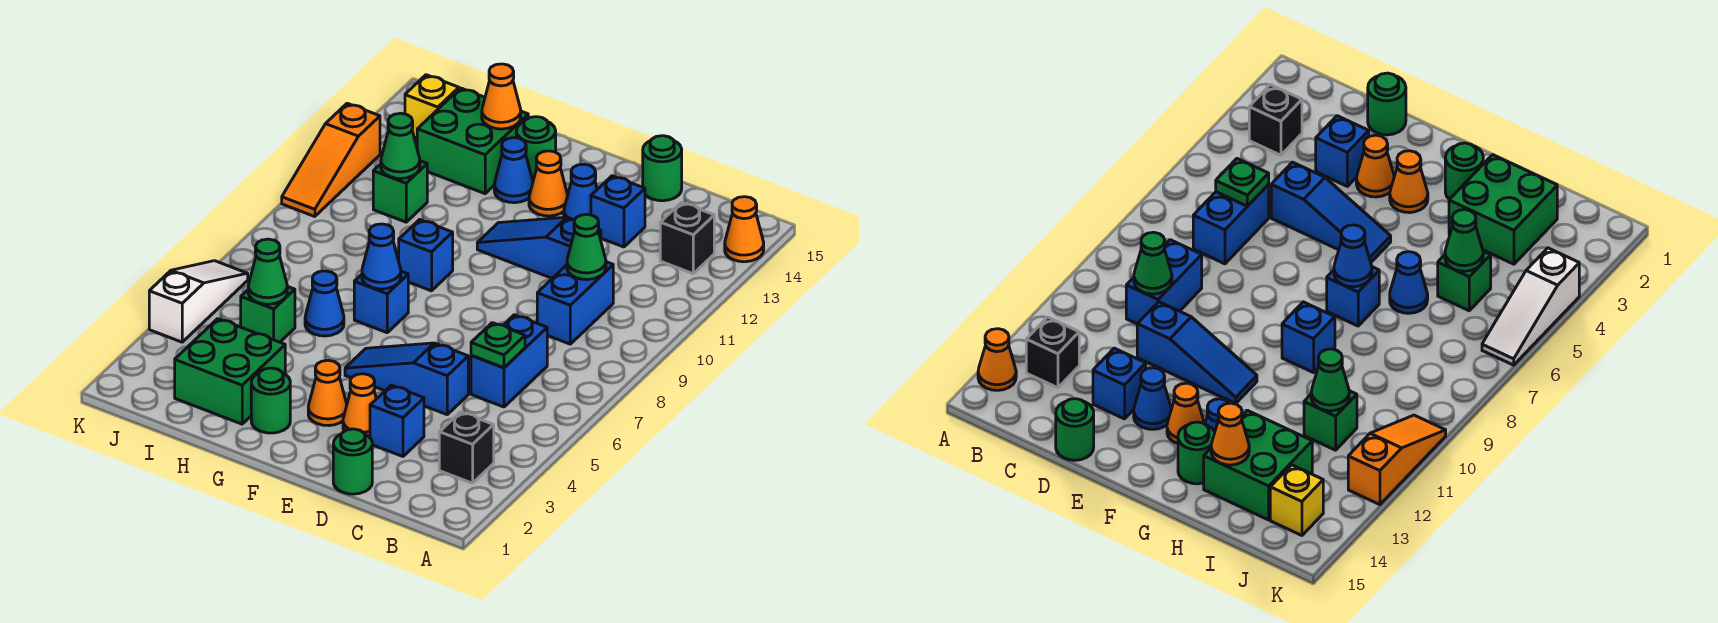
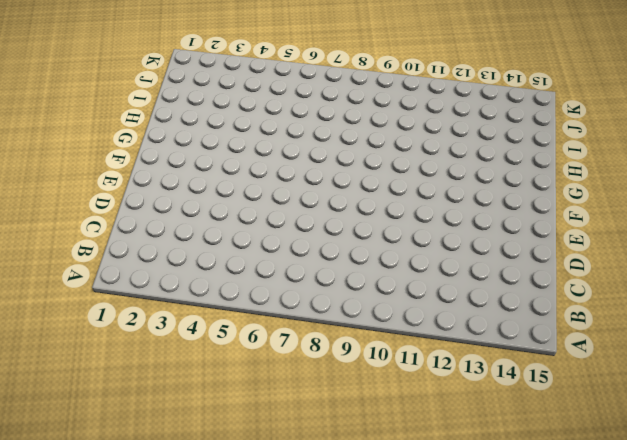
none -> orange 1x1 cone [725,197,764,262]
none -> black 1x1 brick [439,412,494,483]
none -> black 1x1 brick [660,202,714,274]
none -> blue 1x2 brick [471,315,547,407]

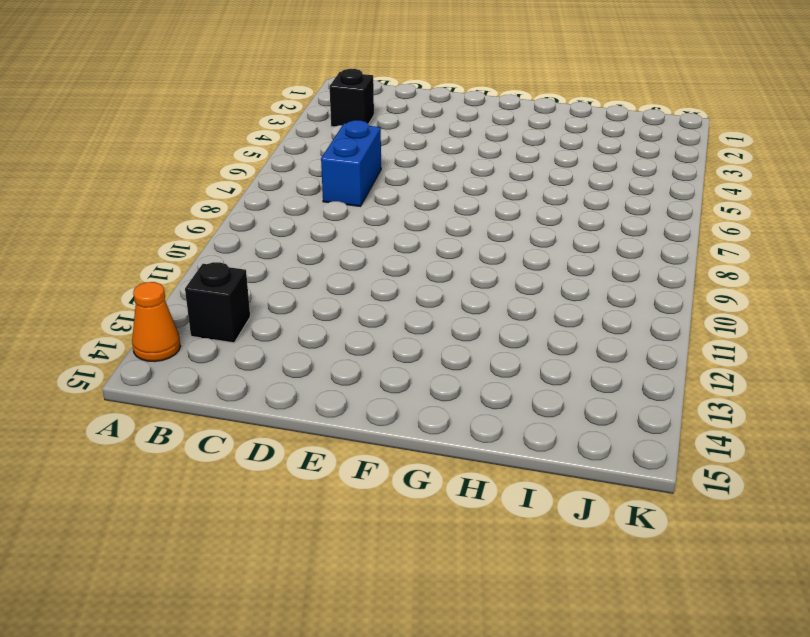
none -> blue 1x2 brick [537,262,613,344]
none -> green 1x1 round brick [333,429,372,494]
none -> blue 1x1 brick [370,385,424,456]
none -> blue 1x3 slope [345,343,468,415]

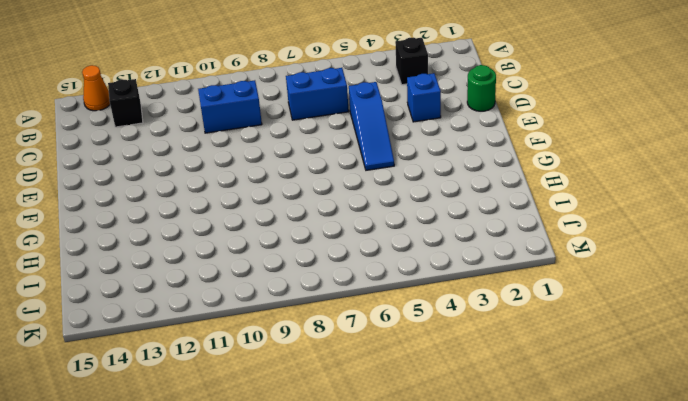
none -> blue 1x3 slope [477,217,601,278]
none -> blue 1x1 brick [591,176,645,247]
none -> green 1x1 round brick [643,136,682,201]
none -> orange 1x1 cone [343,374,376,437]

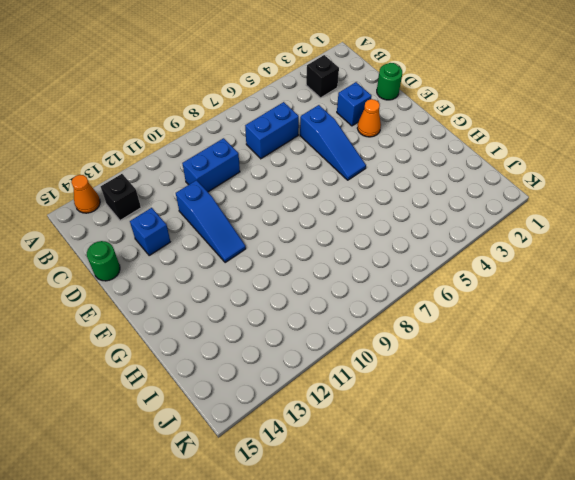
none -> blue 1x1 cone [564,164,597,220]
none -> orange 1x1 cone [308,360,347,426]
none -> orange 1x1 cone [529,151,568,216]
none -> green 1x1 round brick [251,368,290,433]

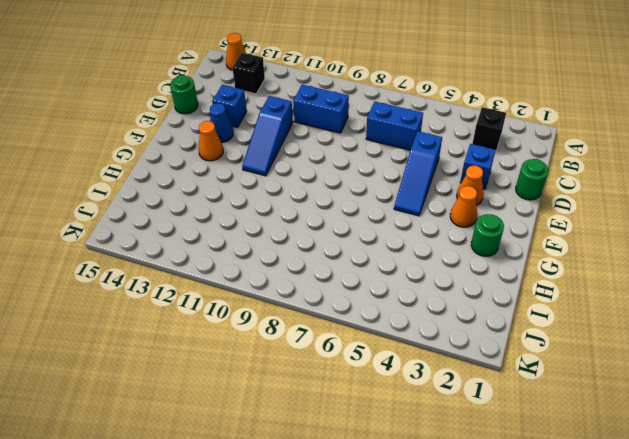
none -> blue 1x1 brick [354,271,408,333]
none -> blue 1x1 brick [399,220,453,291]
none -> blue 1x1 cone [494,138,533,203]
none -> green 1x1 round brick [516,117,556,180]

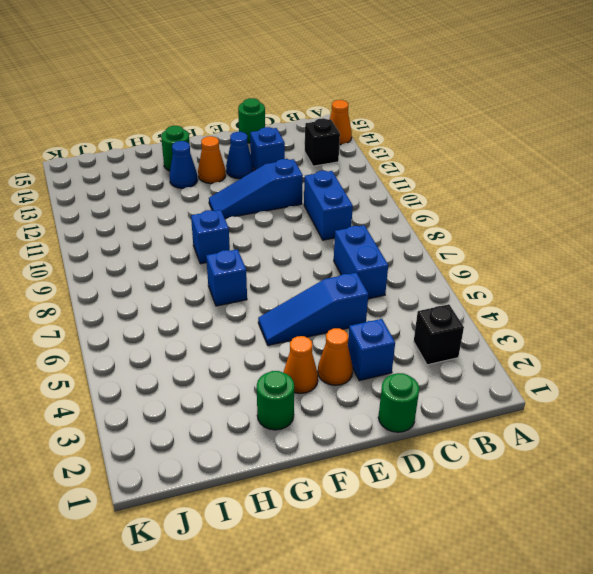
none -> green 2x2 brick [175,319,285,424]
none -> blue 1x1 cone [305,271,344,336]
none -> green 2x2 brick [417,88,528,194]
none -> green 1x1 brick [241,286,295,342]

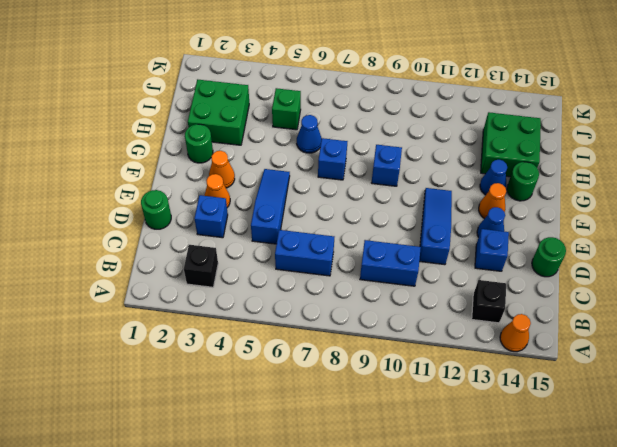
none -> green 1x1 brick [373,161,427,222]
none -> yellow 1x1 brick [405,75,459,138]
none -> white 1x3 slope [149,261,248,342]
none -> orange 1x3 slope [282,103,380,217]

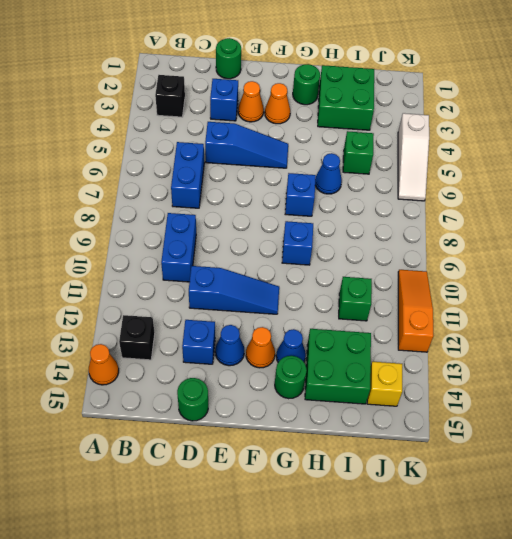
none -> green 1x1 plate [471,323,525,368]
none -> green 1x1 cone [567,214,606,280]
none -> blue 1x1 cone [362,224,401,289]
none -> orange 1x1 cone [482,64,521,129]

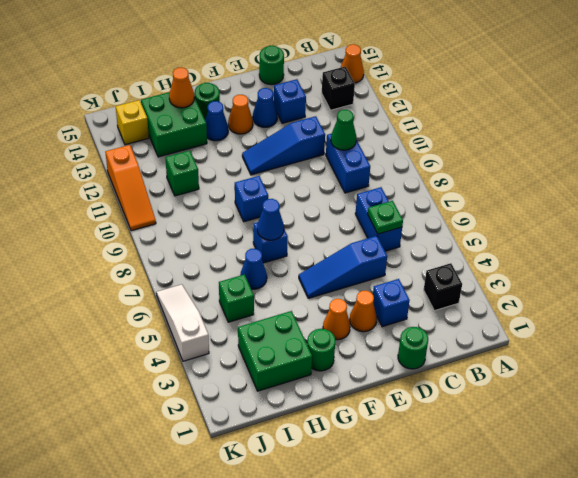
none -> green 1x1 cone [248,239,287,304]
none -> green 1x1 cone [381,113,420,179]

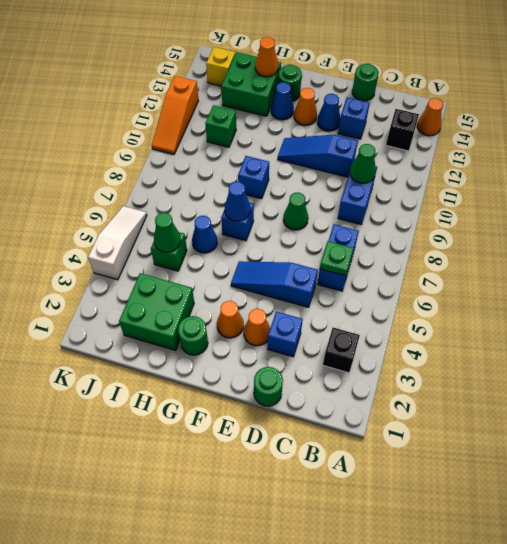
green 1x1 cone [283,193,308,230] -> green 1x1 cone moved to [381,113,420,179]

